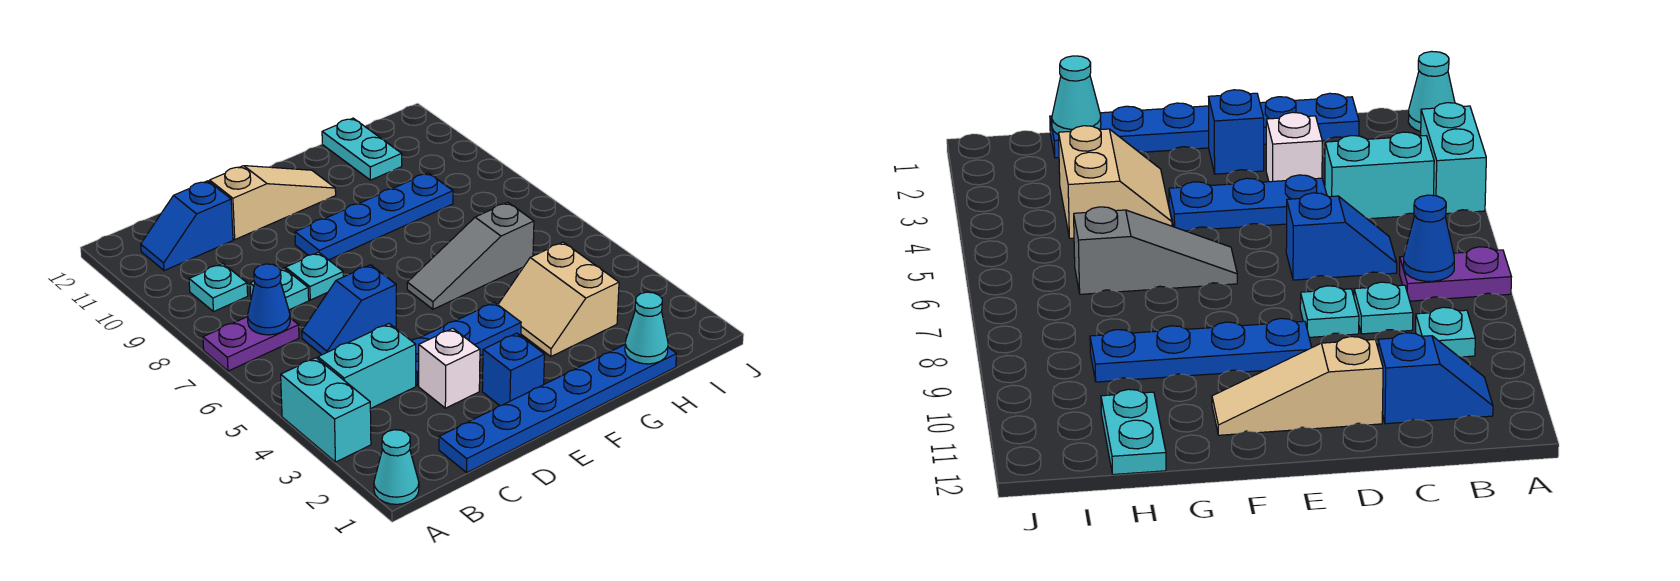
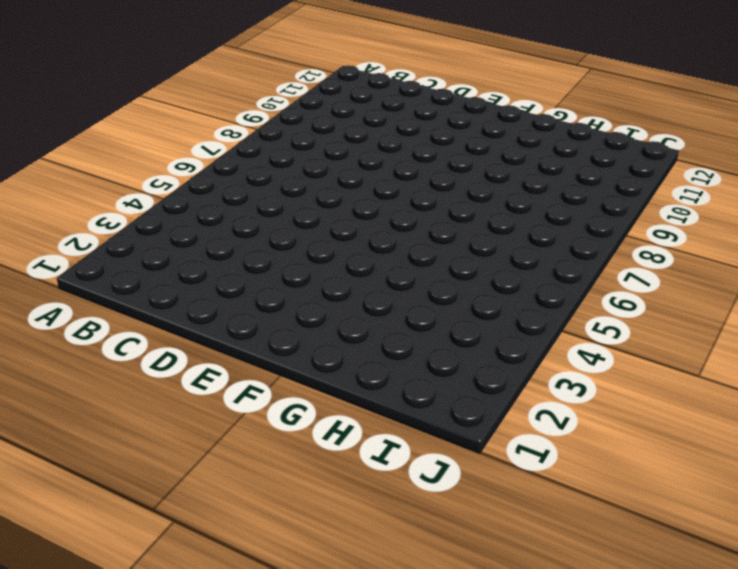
none -> cyan 1x1 cone [374,430,419,504]
none -> cyan 1x2 brick [281,358,371,462]
none -> purple 1x2 plate [203,317,299,371]

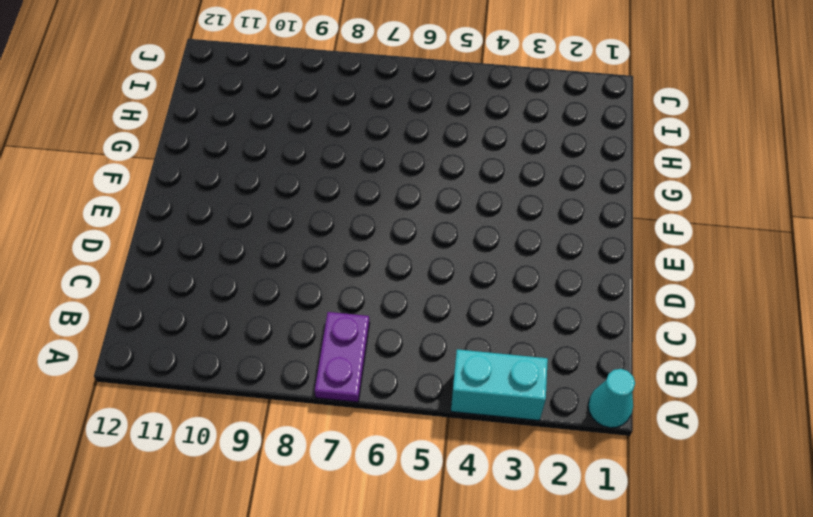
none -> cyan 1x2 brick [318,324,416,409]
none -> cyan 1x1 plate [189,264,248,312]
none -> blue 1x2 slope [141,181,233,271]

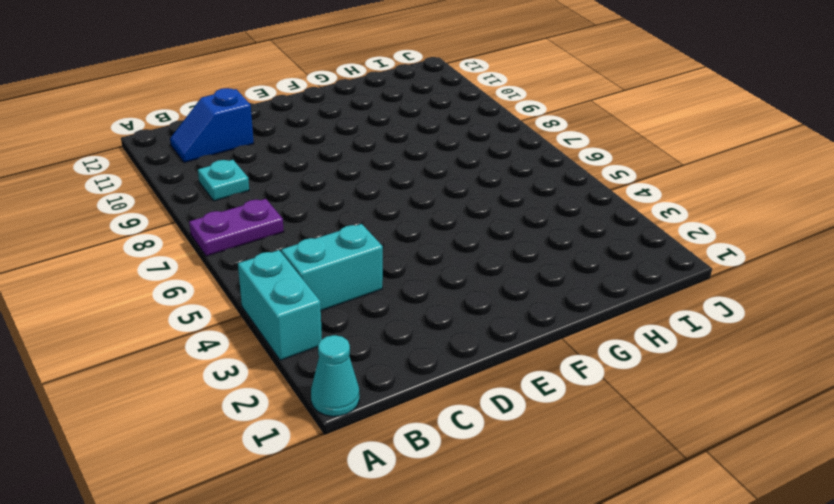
none -> blue 1x6 plate [439,345,677,472]
none -> blue 1x2 slope [302,265,396,355]
none -> cyan 1x1 plate [250,268,309,310]

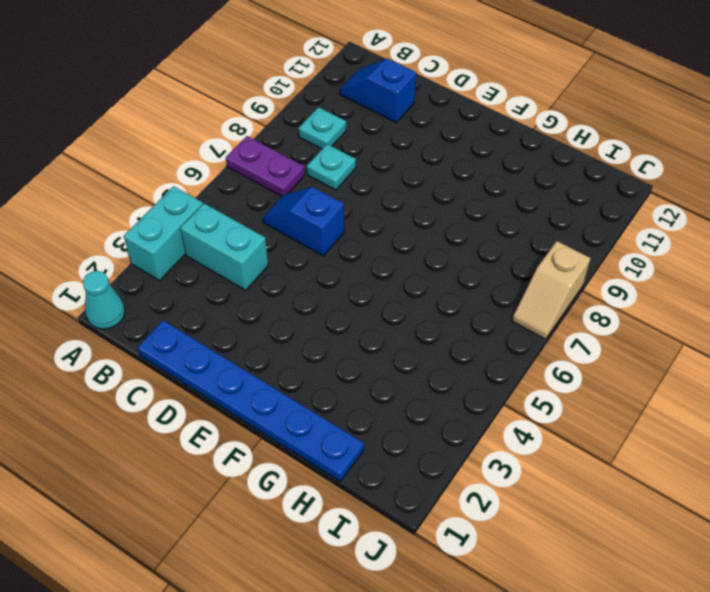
tan 1x2 slope [512,241,591,339] -> none
none -> white 1x1 brick [419,328,480,408]
none -> blue 1x3 plate [412,302,521,386]
none -> cyan 1x1 plate [285,252,343,300]

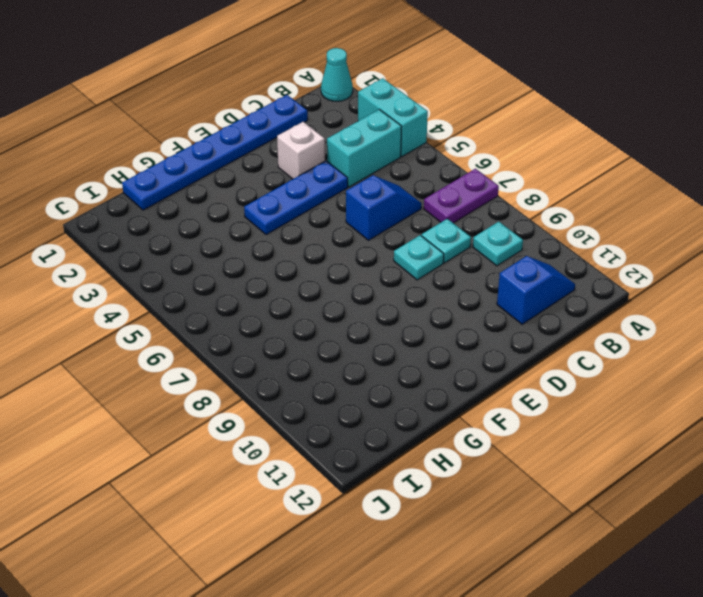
none -> tan 1x3 slope [210,166,336,239]
none -> blue 1x1 brick [482,333,545,406]
none -> blue 1x4 plate [295,173,453,260]

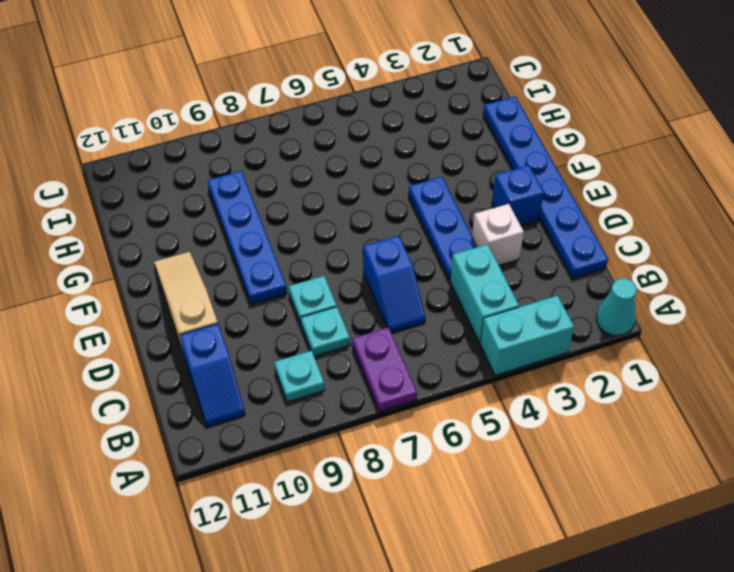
none -> grey 1x3 slope [407,202,534,309]
none -> tan 2x2 slope [498,242,619,356]
none -> cyan 1x2 plate [322,118,402,180]

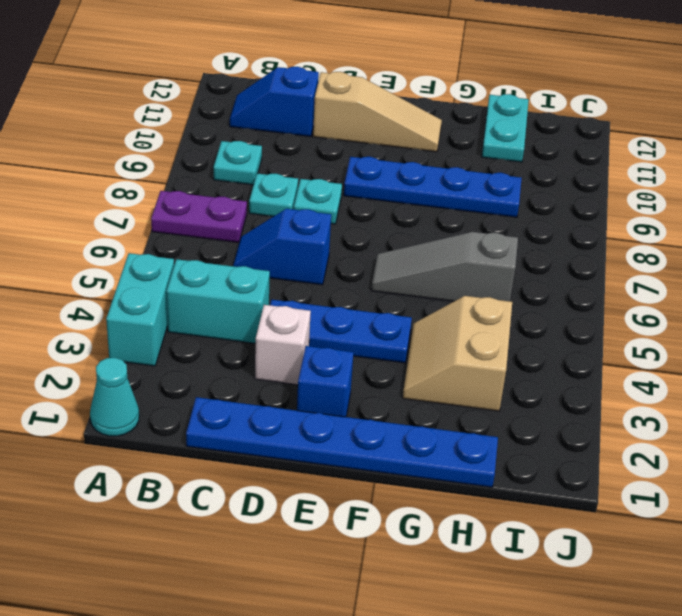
none -> blue 1x1 cone [248,264,290,335]
none -> cyan 1x1 cone [625,292,668,364]

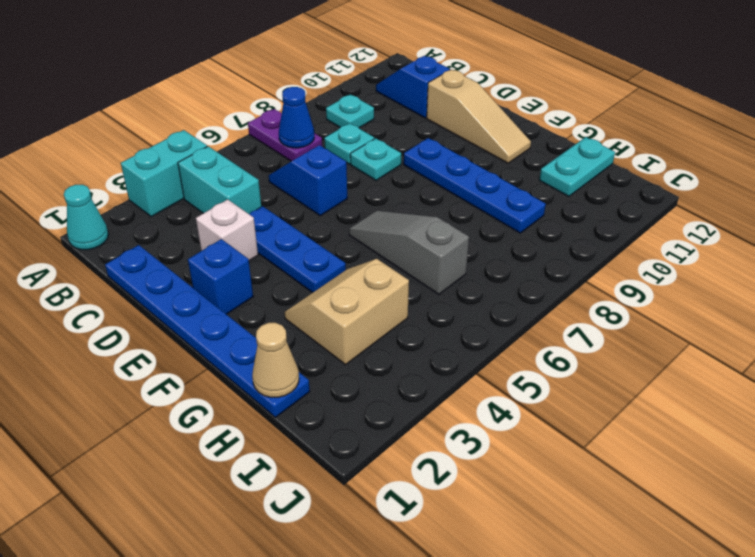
tan 1x1 cone [252,323,299,397] -> cyan 1x1 cone [625,292,668,364]

